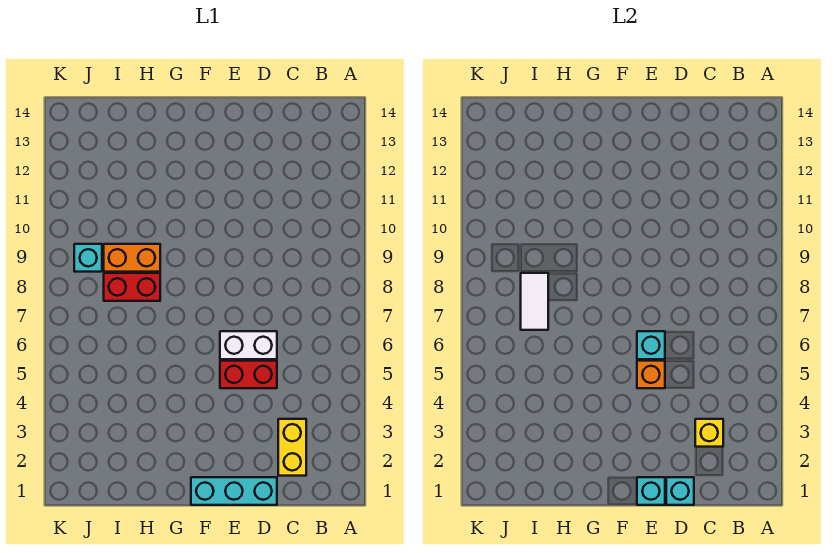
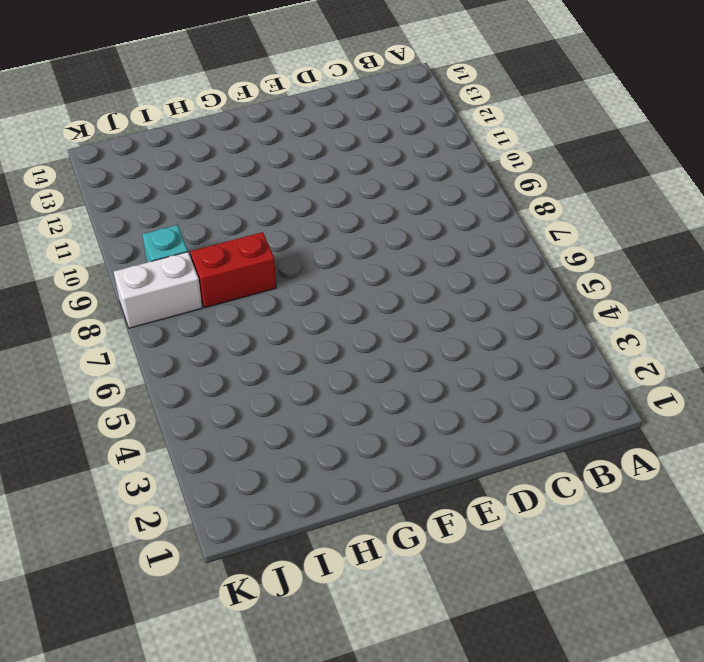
white 1x2 brick [114,252,202,328] -> white 1x2 brick moved to [220,331,277,359]
none -> yellow 1x2 brick [278,419,306,476]
none -> cyan 1x3 brick [191,477,277,505]
none -> red 1x2 brick [220,361,277,388]

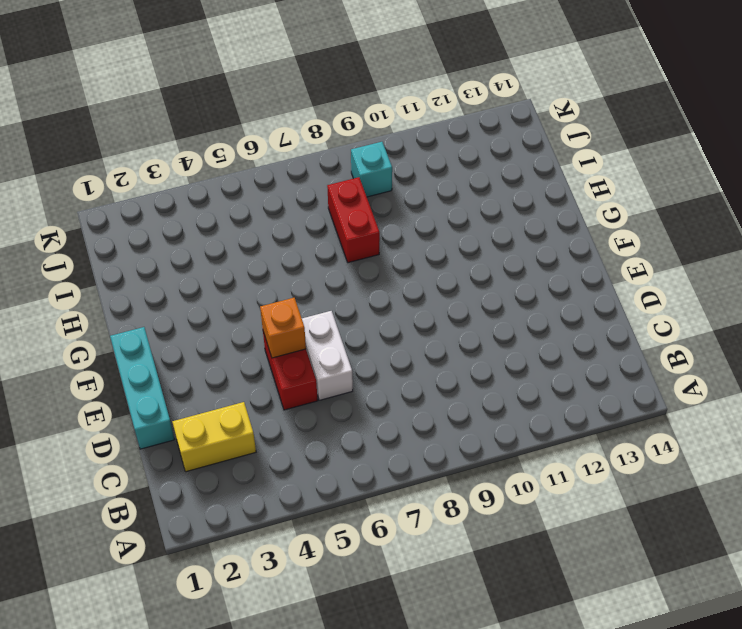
none -> orange 1x2 brick [104,244,160,272]
none -> yellow 1x1 brick [695,419,723,447]
none -> cyan 1x1 brick [666,477,694,505]

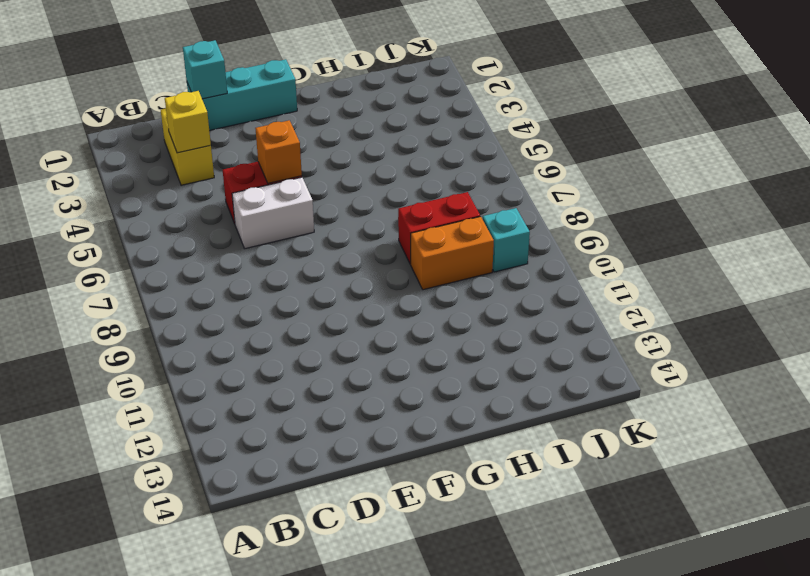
none -> cyan 1x1 brick [637,477,665,505]
none -> cyan 1x1 brick [637,331,665,359]
none -> white 1x2 tile [521,273,548,330]

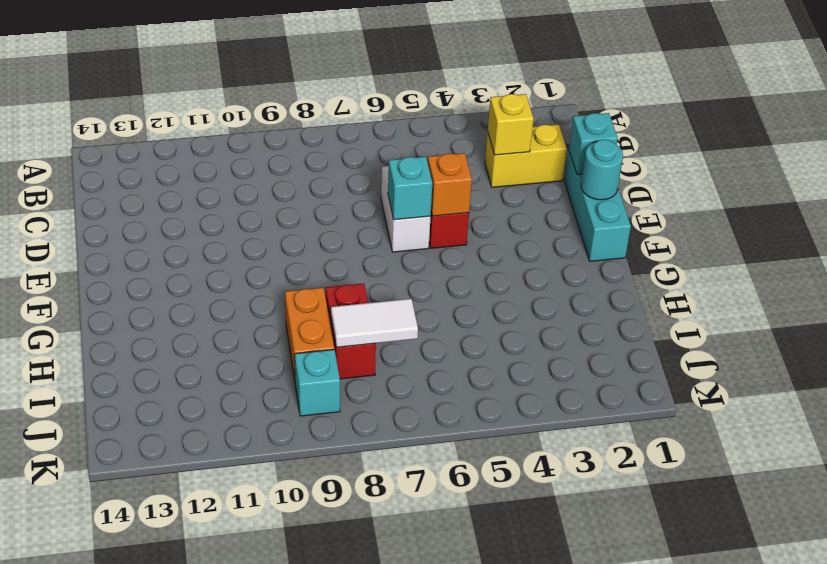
cyan 1x1 round brick [581,140,623,200] -> cyan 1x1 brick [637,477,665,505]

